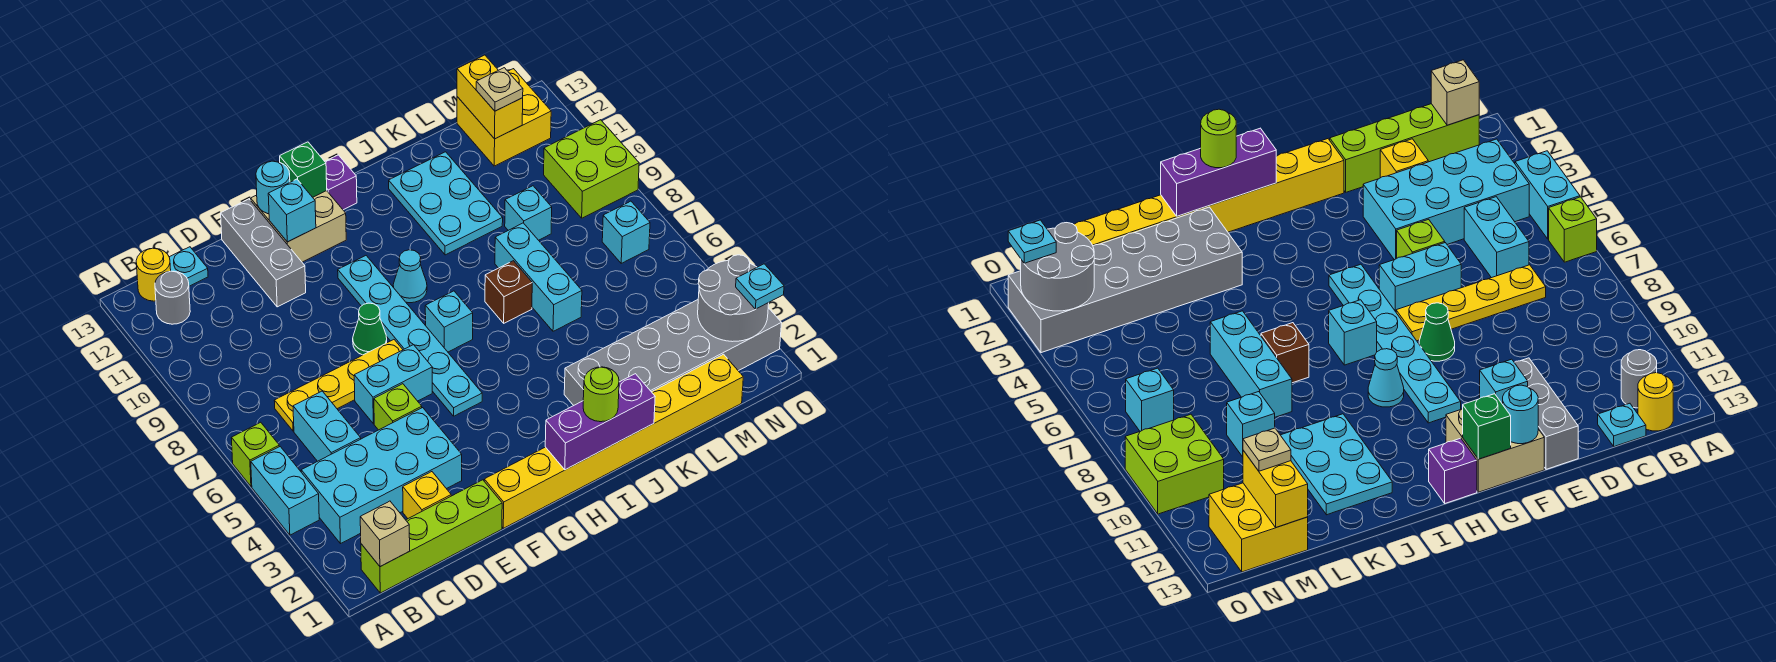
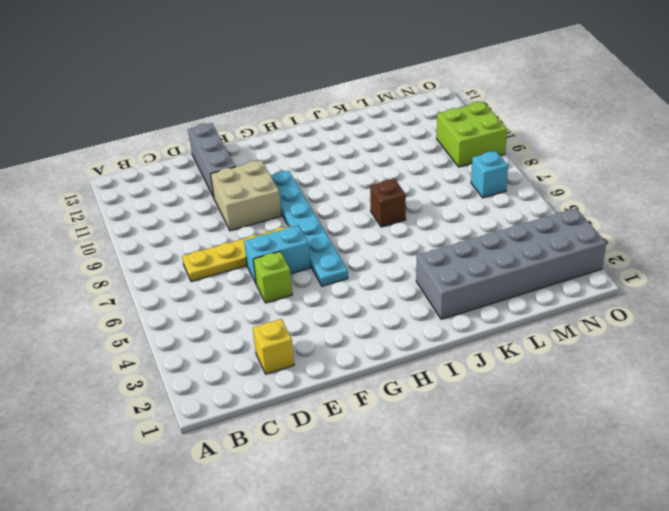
tan 2x2 brick [211,160,281,231] -> tan 2x2 brick moved to [251,191,346,262]
none -> cyan 1x2 brick [251,447,319,535]
none -> lime 1x1 brick [231,422,279,486]
none -> lime 1x4 brick [361,480,502,593]
none -> cyan 2x4 brick [301,408,462,543]

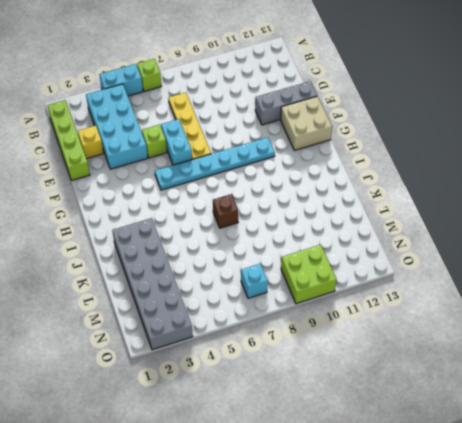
none -> grey 1x1 round brick [155,271,190,324]
none -> yellow 1x1 round brick [136,248,171,301]
none -> cyan 1x2 brick [293,391,361,461]
none -> cyan 1x1 plate [169,247,208,286]

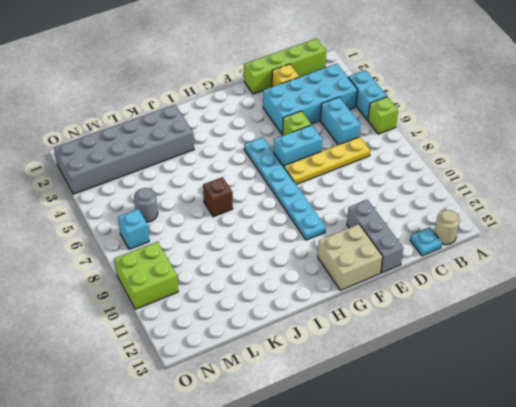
tan 1x1 round brick [434,210,460,245] -> yellow 1x1 round brick [136,248,171,301]
grey 1x1 round brick [134,188,158,222] -> grey 1x1 round brick moved to [155,271,190,324]
none -> yellow 1x8 brick [484,354,743,528]
none -> green 1x1 cone [353,303,387,355]
none -> cyan 1x1 brick [425,291,473,352]
none -> cyan 1x1 cone [393,250,427,303]

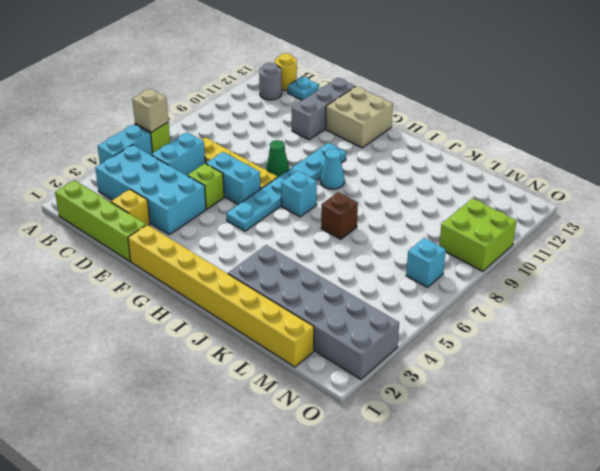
tan 1x1 brick [132,89,168,132] -> tan 1x1 brick moved to [360,501,410,567]
none -> purple 1x1 brick [325,155,357,210]
none -> cyan 2x3 plate [389,152,503,255]
none -> cyan 1x3 brick [495,223,582,331]
none -> cyan 1x1 brick [505,186,552,240]

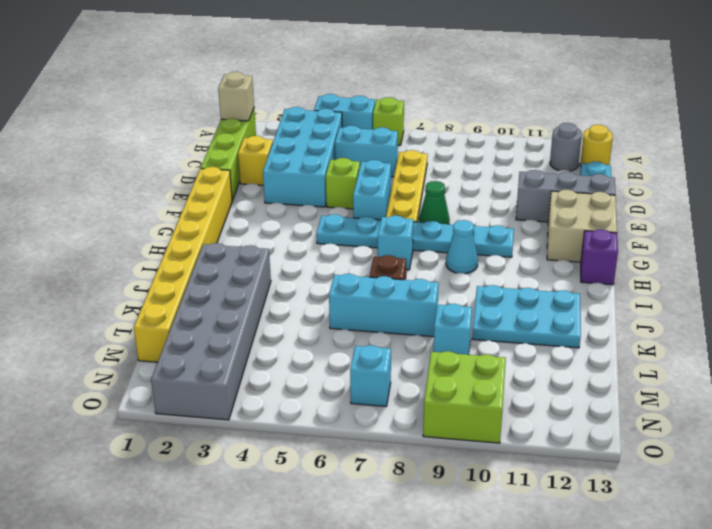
none -> yellow 2x2 brick [457,69,551,166]
none -> cyan 1x1 brick [268,179,316,242]
none -> cyan 1x1 round brick [256,161,290,214]
none -> green 1x1 brick [280,142,327,197]

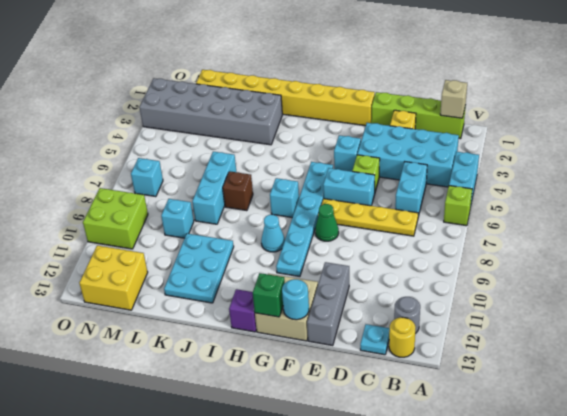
cyan 1x1 brick [334,135,361,171] -> cyan 1x1 brick moved to [268,179,316,242]
none -> purple 1x3 brick [545,374,655,470]
none -> yellow 1x2 brick [457,55,523,139]
none -> grey 2x2 round brick [698,255,769,342]
none -> lime 1x1 round brick [583,367,619,422]

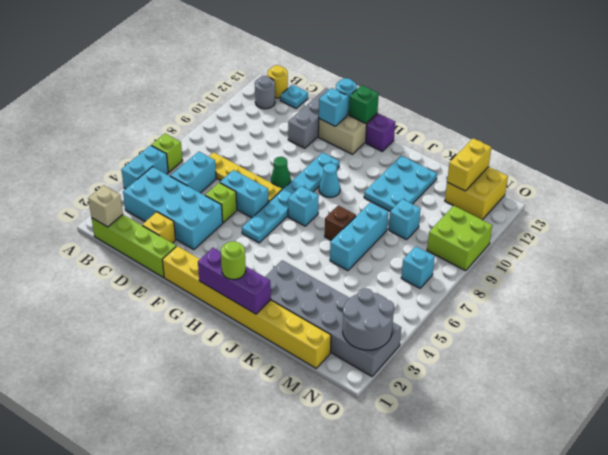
none -> tan 1x1 plate [476,68,523,111]
none -> cyan 1x1 plate [736,264,784,309]

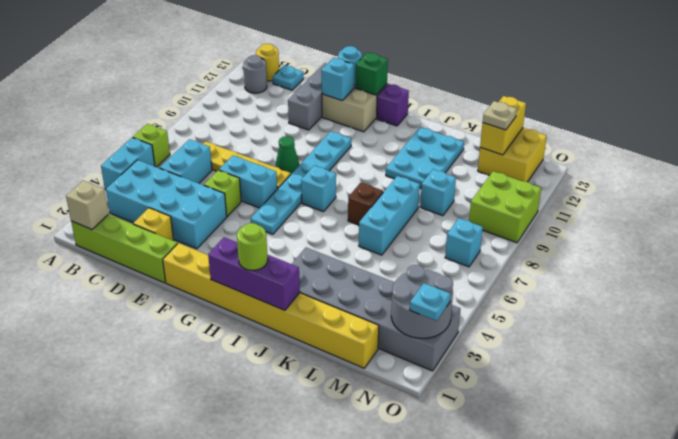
none -> cyan 1x1 cone [393,250,427,303]

